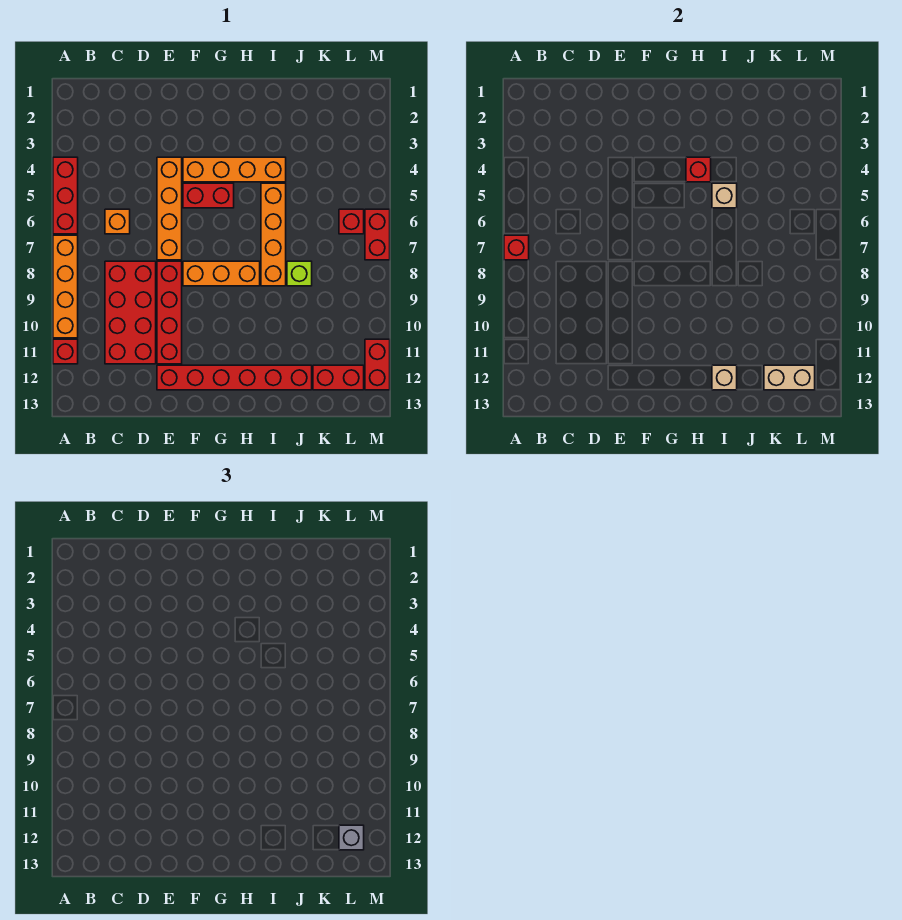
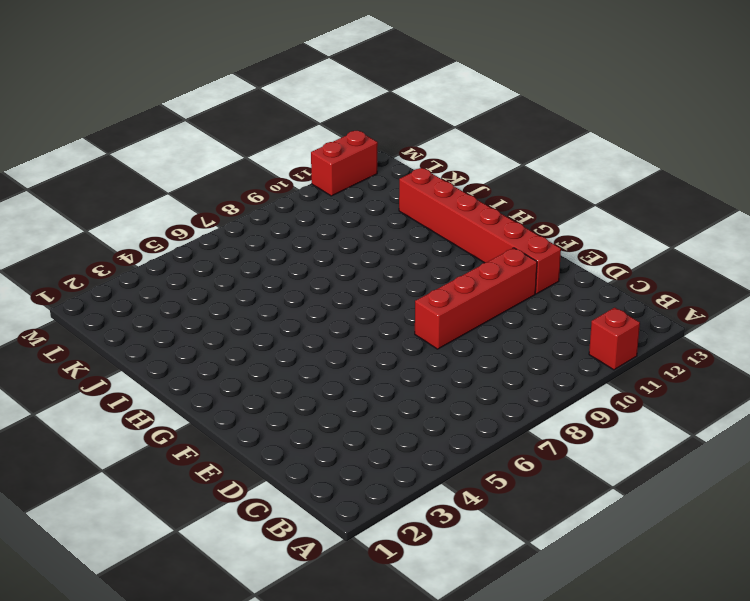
none -> red 1x3 brick [53,157,78,234]
none -> orange 1x4 brick [53,235,78,338]
none -> orange 1x1 brick [105,209,130,234]

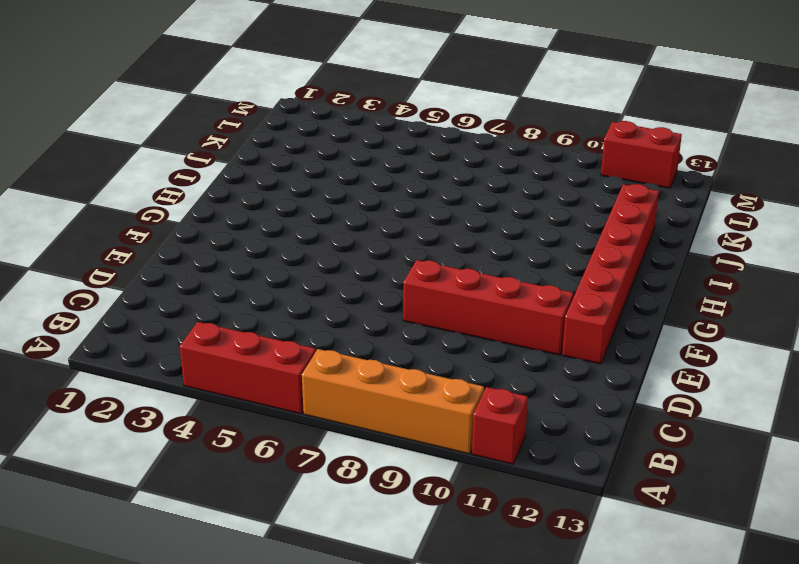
none -> orange 1x1 brick [105,209,130,234]
none -> red 2x4 brick [105,261,156,364]
none -> orange 1x4 brick [157,157,182,260]

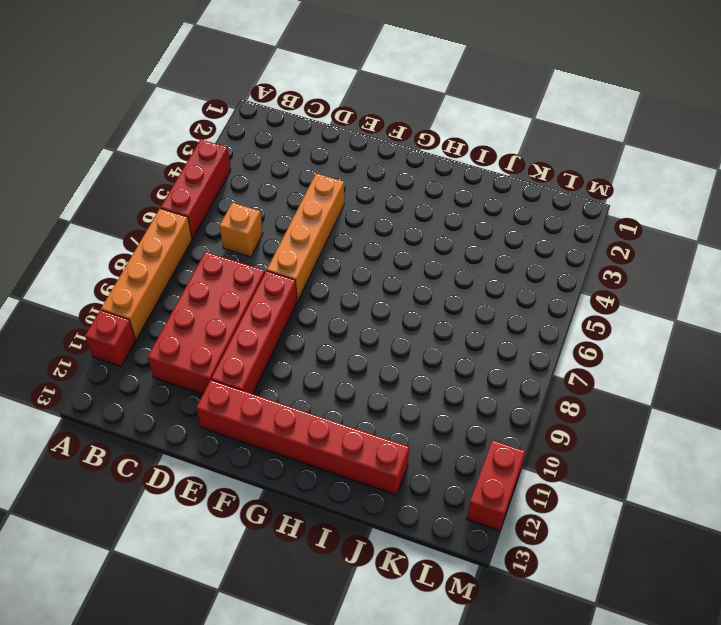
none -> orange 1x4 brick [183,157,286,182]
none -> red 1x2 brick [183,183,234,208]
none -> orange 1x3 brick [183,261,260,286]

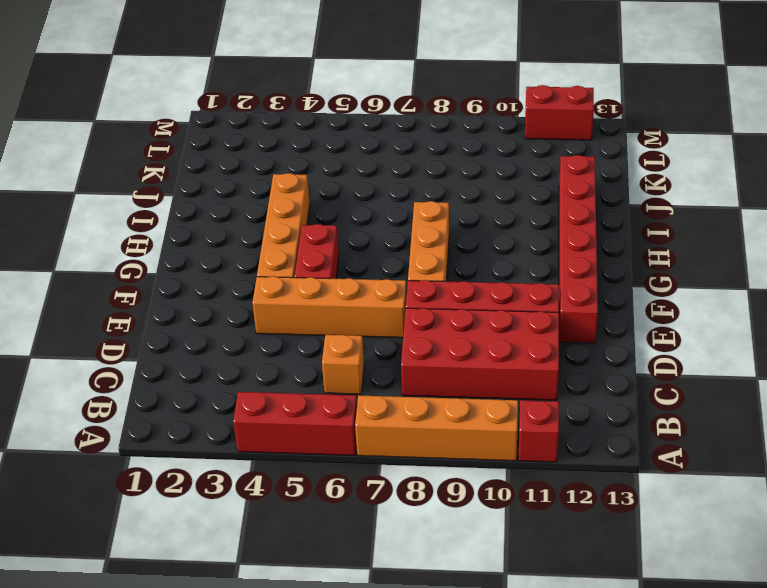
none -> orange 1x4 brick [261,183,286,286]
none -> lime 1x1 brick [287,261,312,286]
none -> red 1x2 brick [313,365,364,390]

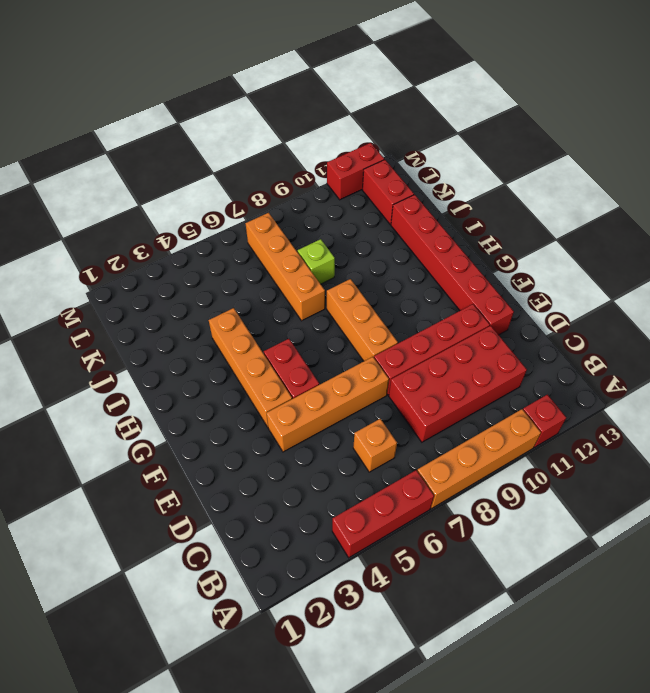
orange 1x4 brick [246,213,325,321] -> orange 1x4 brick turned to [261,183,286,286]
none -> red 1x1 brick [339,209,364,234]
none -> red 1x2 brick [365,209,390,260]
none -> red 1x1 brick [504,235,529,260]

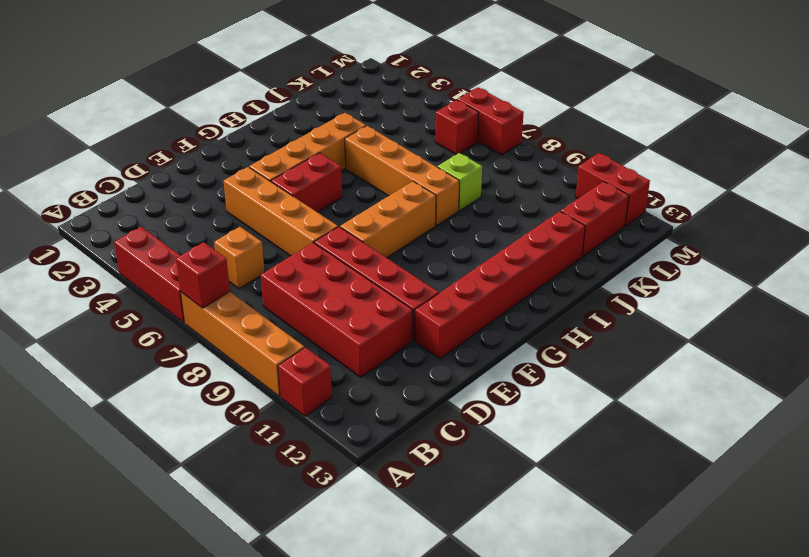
none -> red 1x1 brick [686,157,711,182]
none -> tan 1x1 brick [712,183,737,208]
none -> tan 1x1 brick [712,365,737,390]

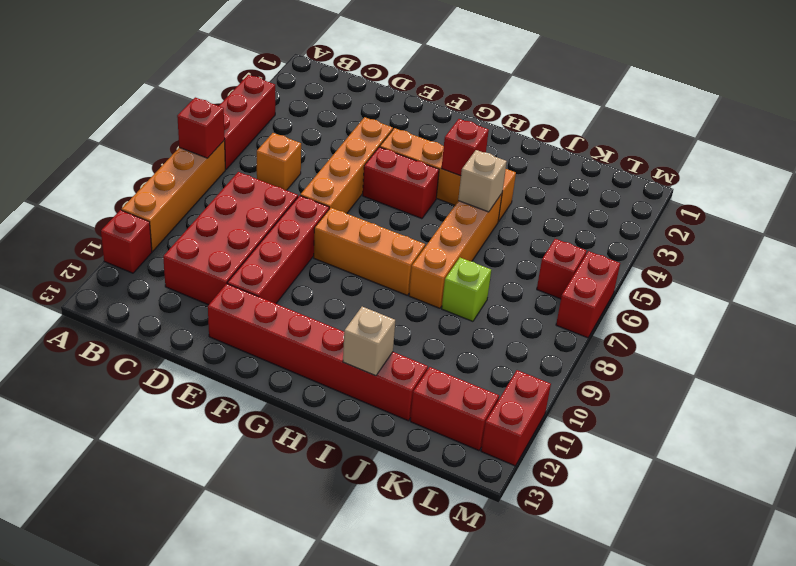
none -> tan 1x2 brick [764,365,815,390]
none -> grey 1x1 brick [339,825,364,850]

